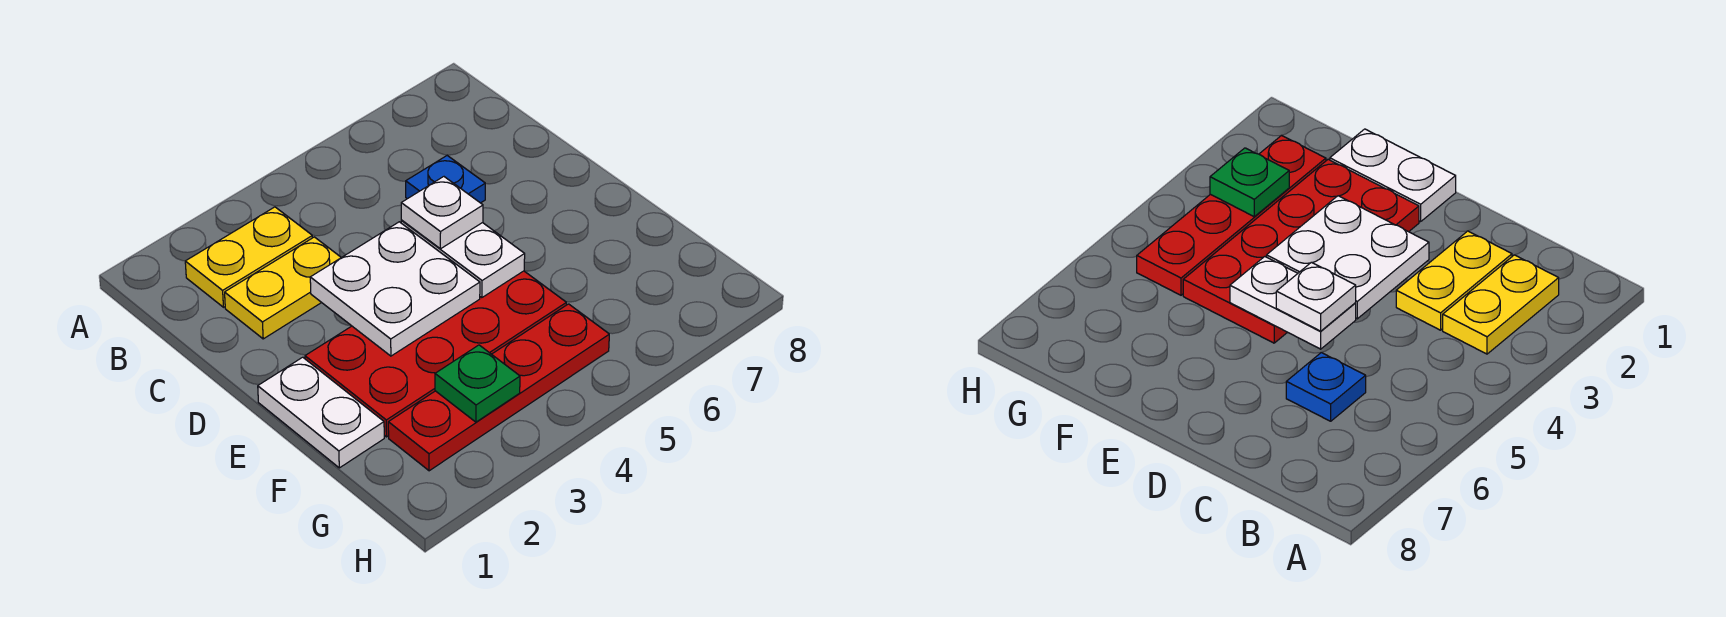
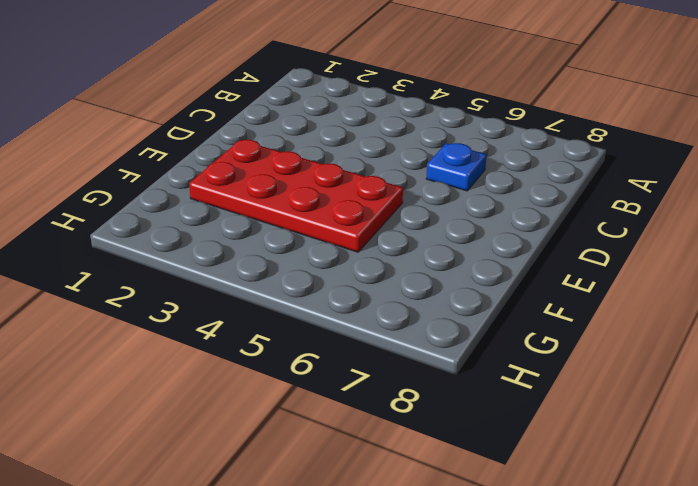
none -> yellow 1x2 plate [185,207,313,307]
none -> yellow 1x2 plate [225,237,341,339]

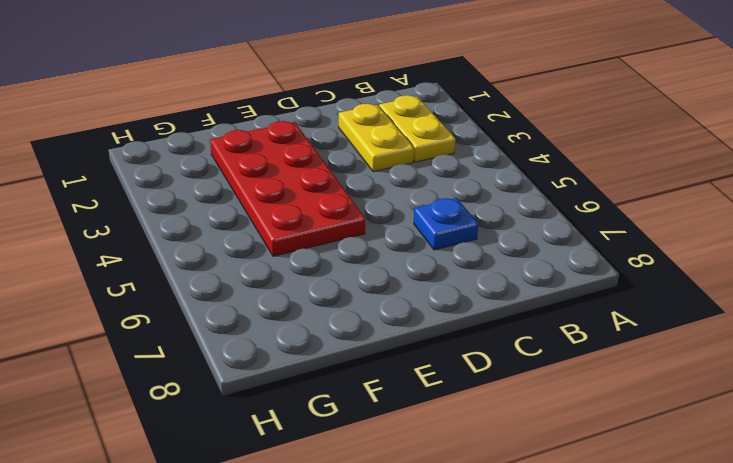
none -> white 1x2 plate [258,357,384,468]
none -> red 1x4 plate [388,304,609,471]

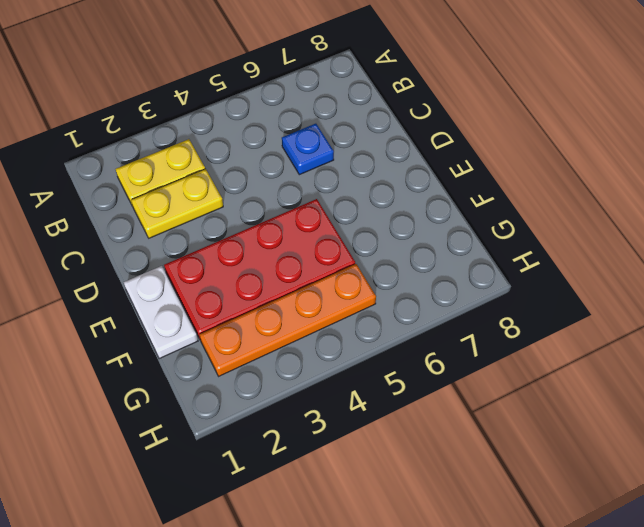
orange 1x4 plate [200,264,376,376] -> red 1x4 plate [388,304,609,471]
none -> white 2x2 plate [310,222,480,356]
none -> white 1x2 plate [401,221,525,298]

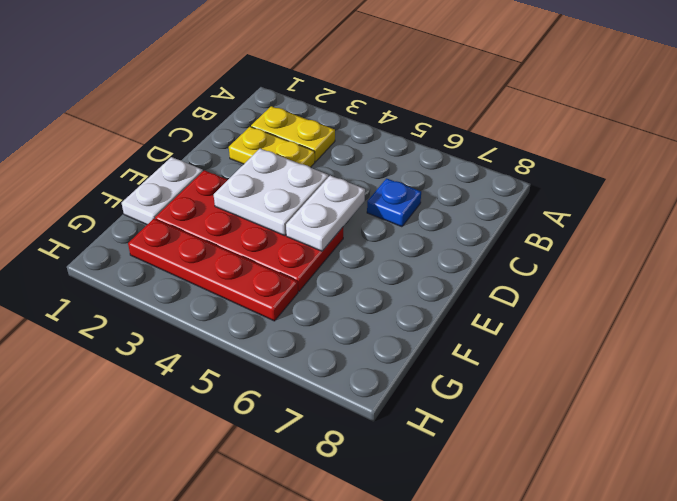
none -> green 1x1 plate [435,345,520,422]
none -> white 1x1 plate [401,177,483,249]

